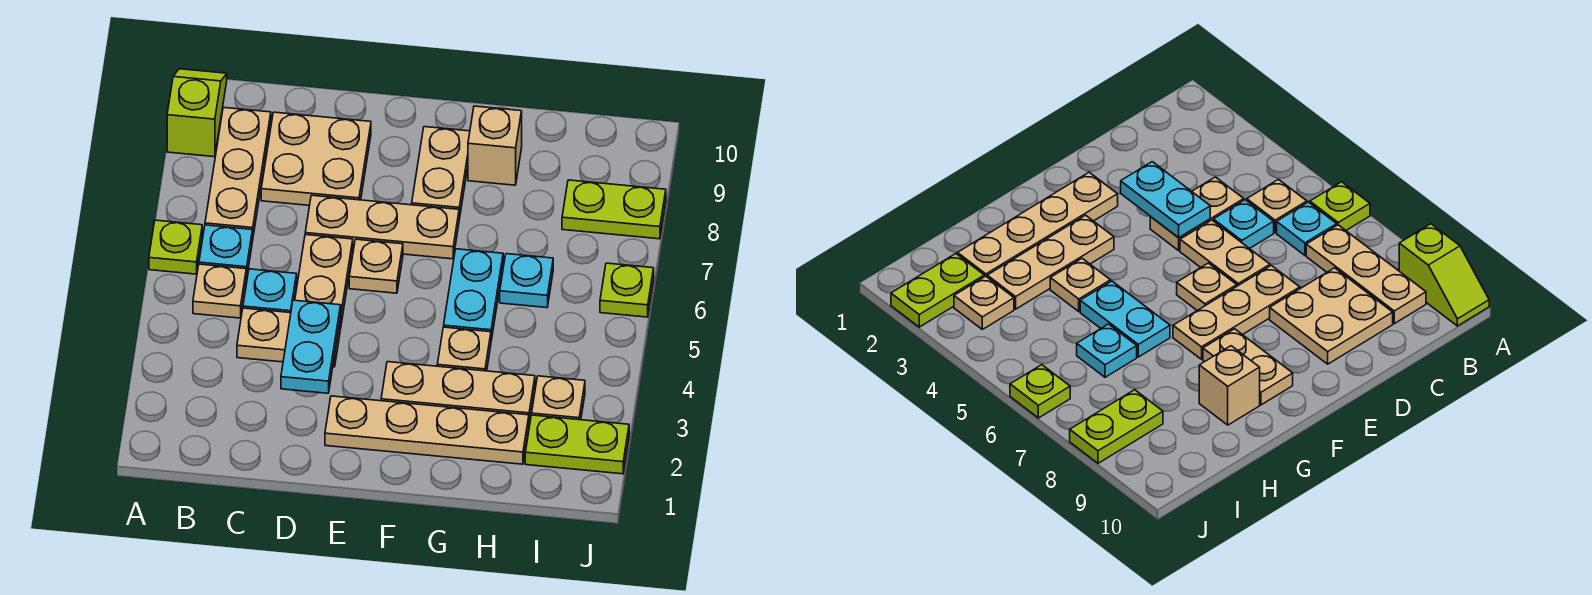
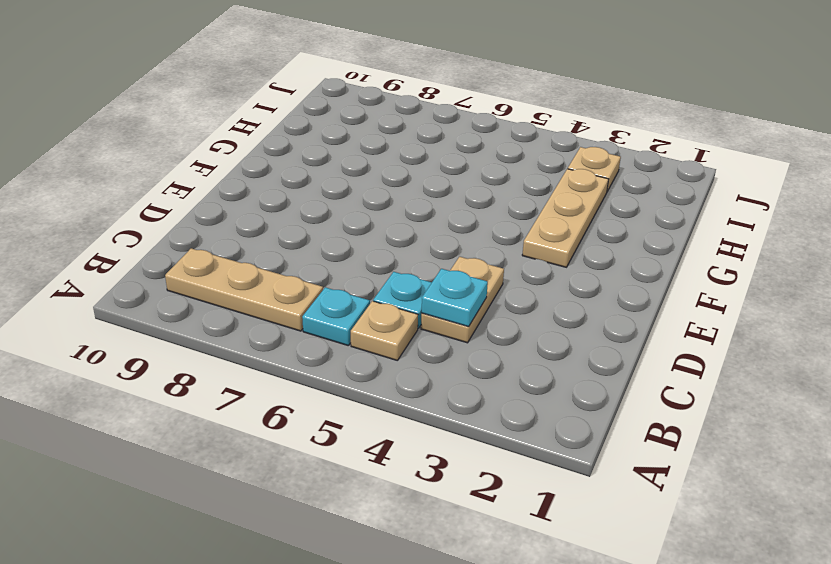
cyan 1x1 plate [422,269,488,327] -> cyan 1x1 plate moved to [500,254,553,308]
none -> lime 1x1 plate [149,220,202,274]
none -> lime 1x2 slope [167,69,227,157]
none -> tan 2x2 plate [261,112,371,205]

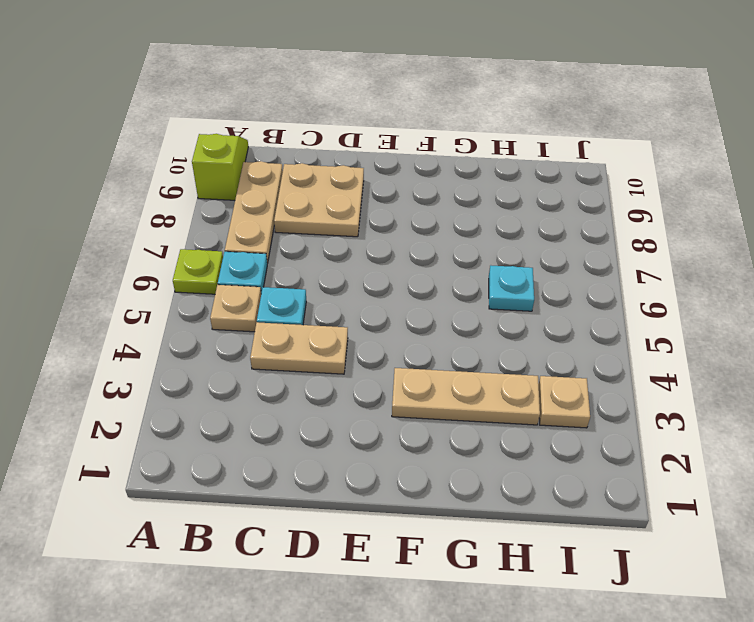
none -> tan 1x2 plate [295,235,353,324]
none -> tan 1x3 plate [305,195,459,259]
none -> tan 1x4 plate [325,396,529,464]

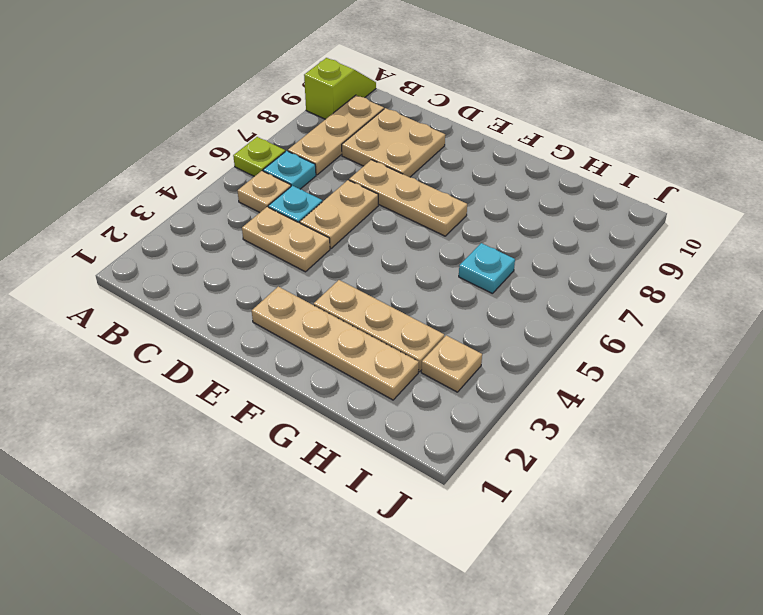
none -> tan 1x1 plate [349,239,403,293]
none -> tan 1x2 plate [412,127,470,219]
none -> tan 1x1 plate [437,327,491,371]

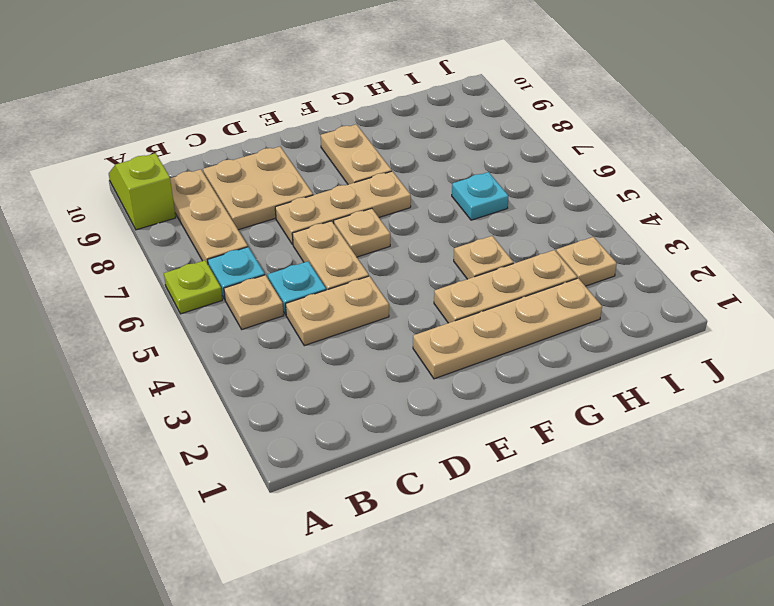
none -> cyan 1x2 plate [444,249,503,340]
none -> tan 1x1 brick [468,106,522,185]
none -> lime 1x2 plate [525,415,629,474]

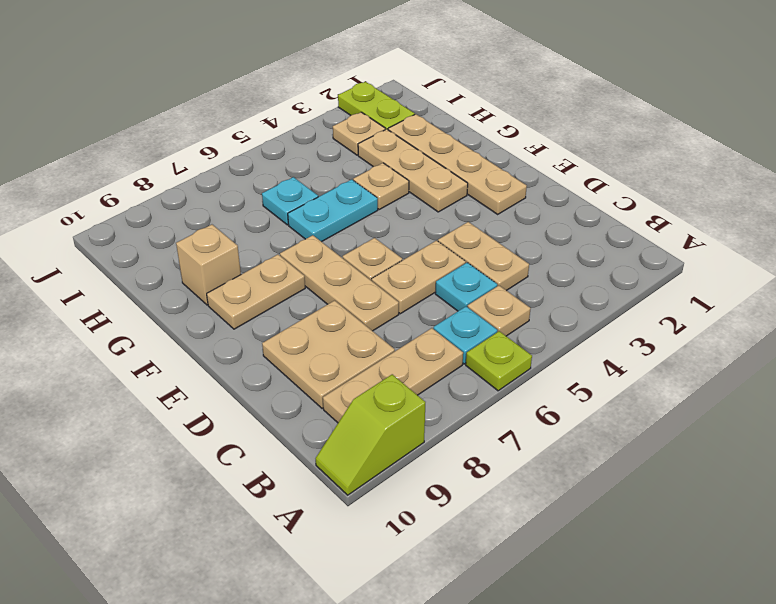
none -> lime 1x2 plate [562,180,666,239]
none -> lime 1x1 plate [600,263,654,317]
none -> cyan 1x2 plate [281,300,341,393]

